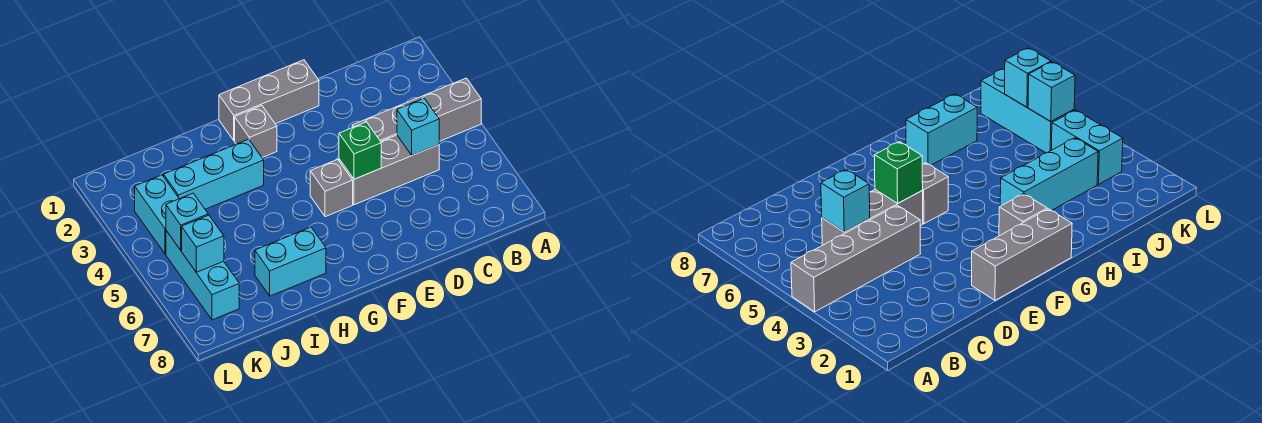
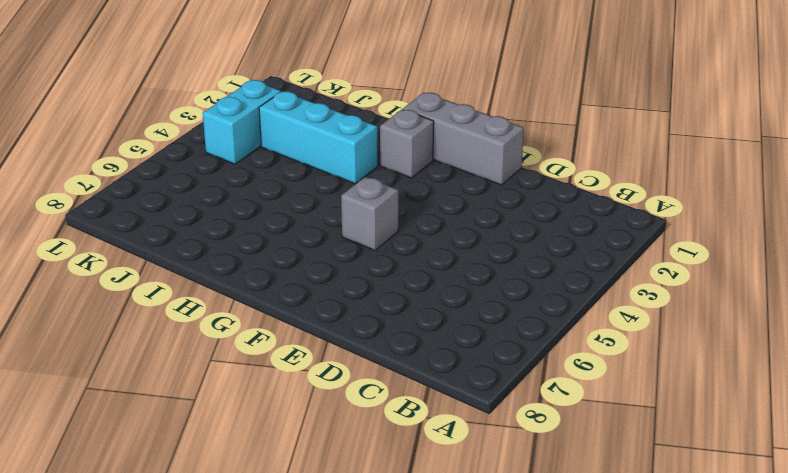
none -> grey 1x4 brick [352,78,481,141]
none -> grey 1x3 brick [339,135,439,205]
none -> cyan 1x2 brick [255,227,326,296]

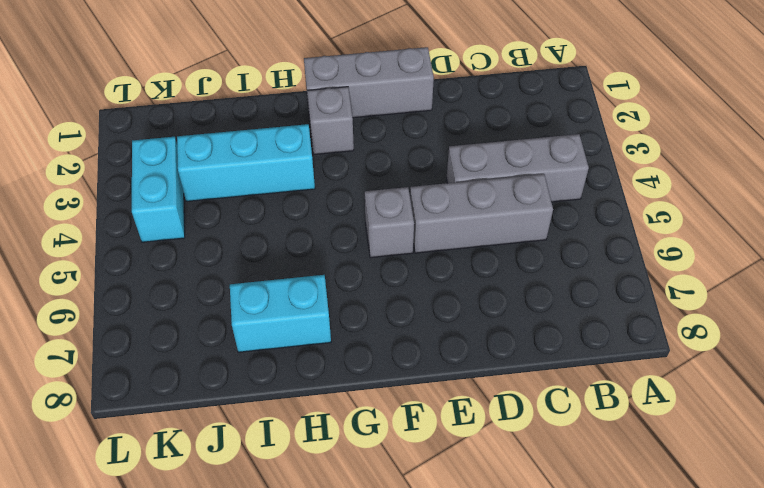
grey 1x3 brick [447,134,589,202] -> grey 1x4 brick [352,78,481,141]
none -> cyan 1x3 brick [166,231,239,320]
none -> cyan 1x1 brick [397,98,439,155]
none -> green 1x1 brick [339,122,381,179]

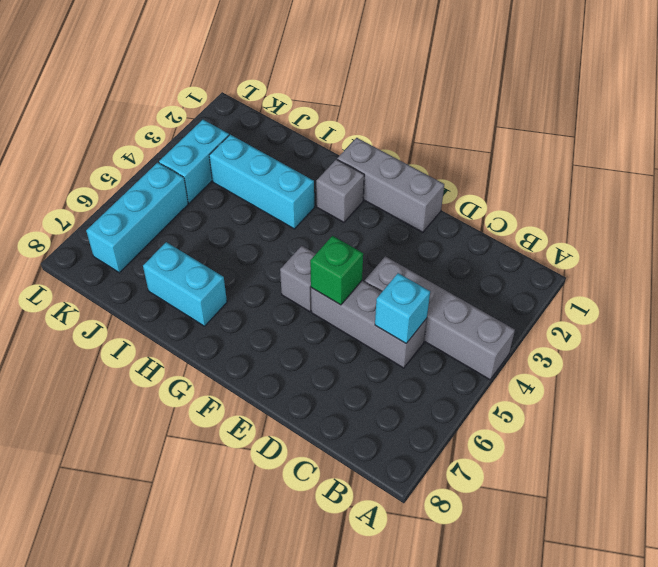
none -> cyan 1x1 brick [166,193,208,250]
none -> cyan 1x1 brick [182,215,224,273]

